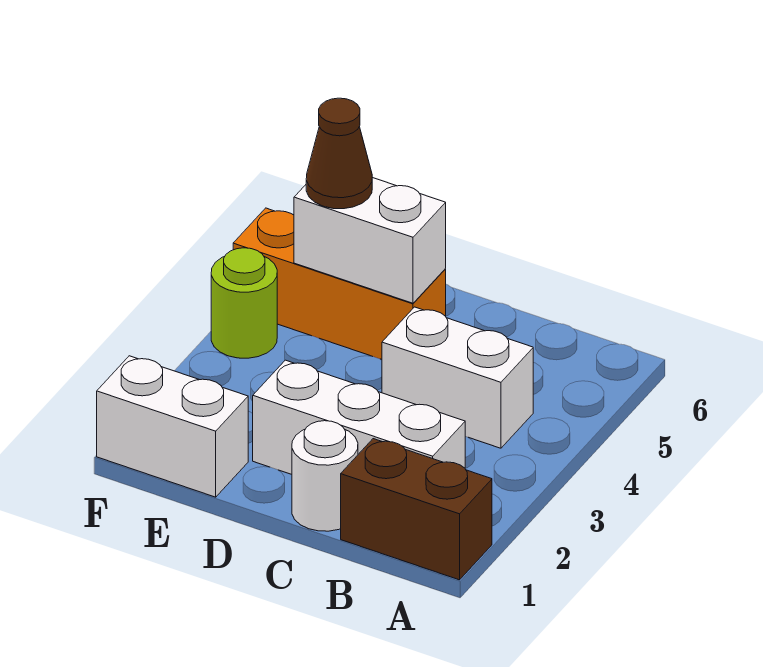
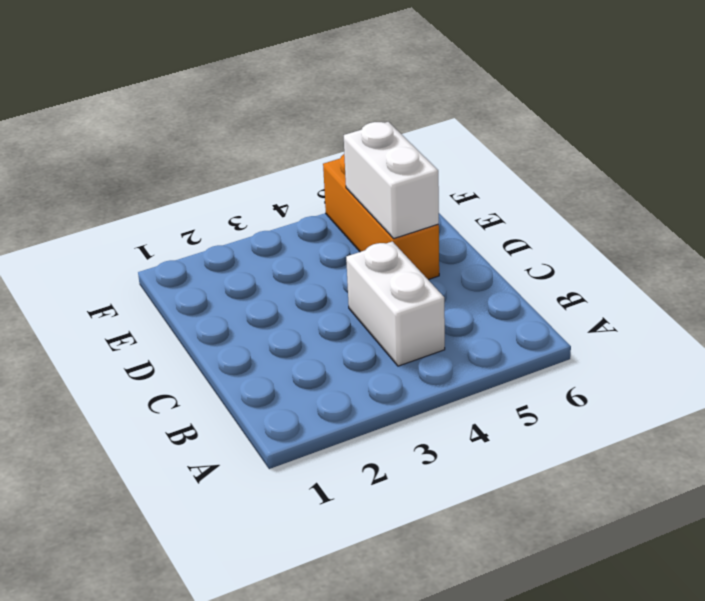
none -> brown 1x2 brick [341,439,492,580]
none -> white 1x3 brick [253,360,465,474]

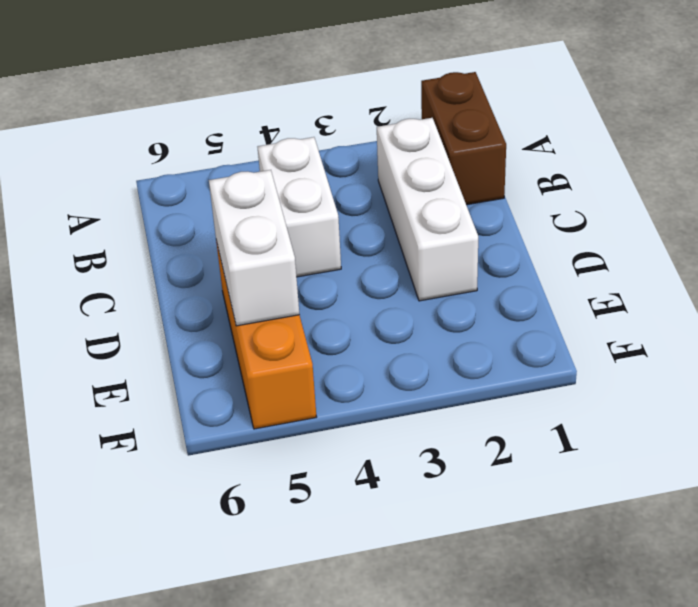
none -> white 1x1 round brick [292,421,358,531]
none -> white 1x2 brick [97,356,248,497]

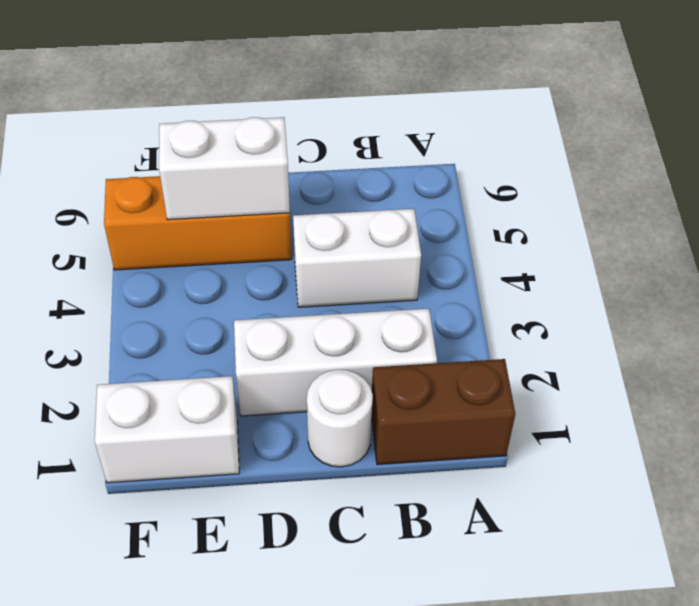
none -> lime 1x1 round brick [211,248,277,358]
none -> brown 1x1 cone [306,98,372,209]

